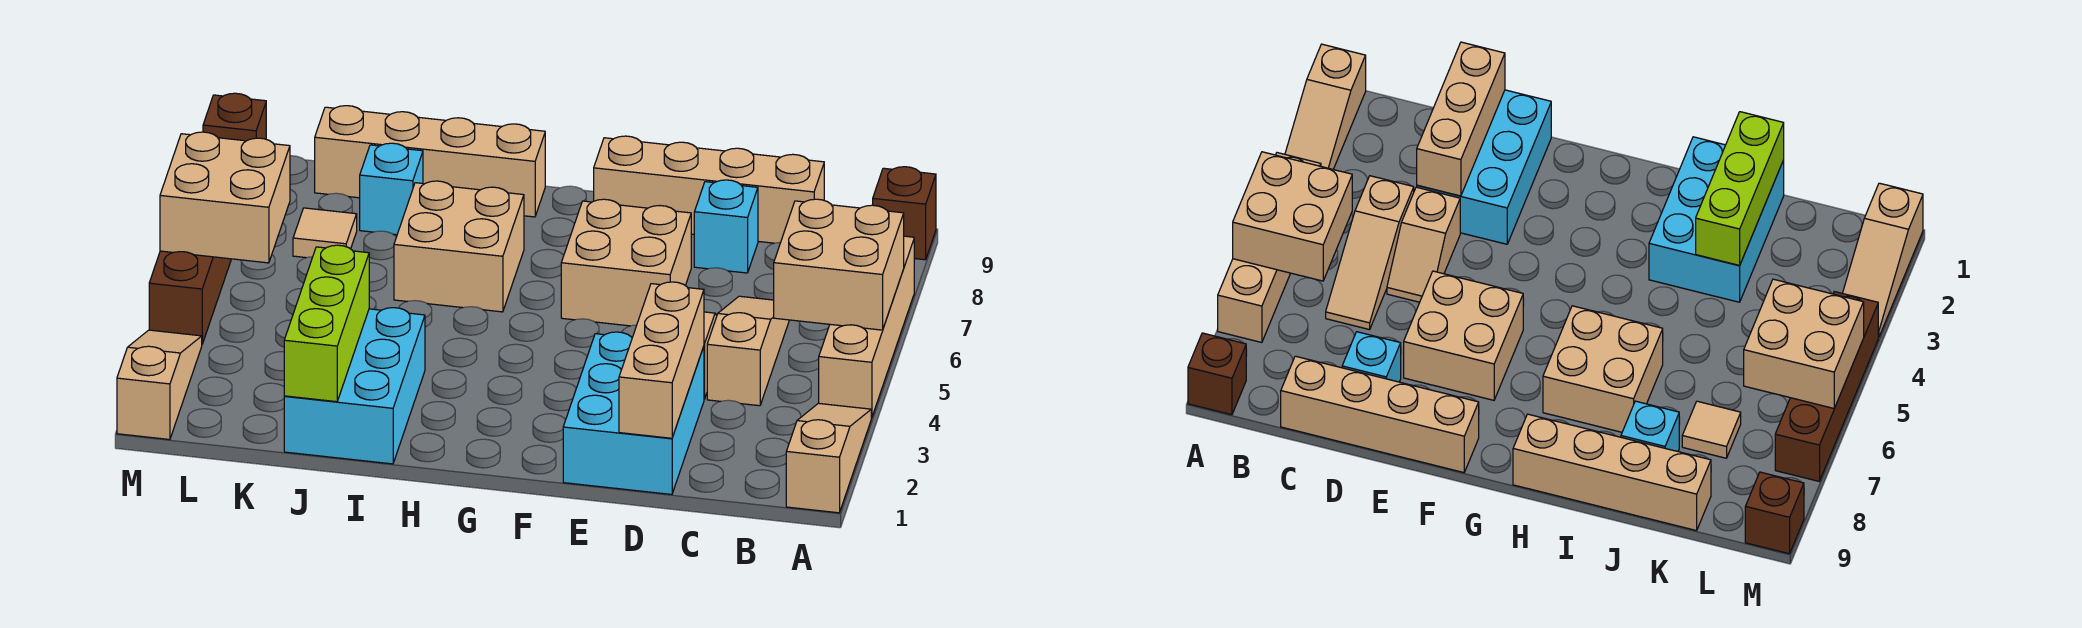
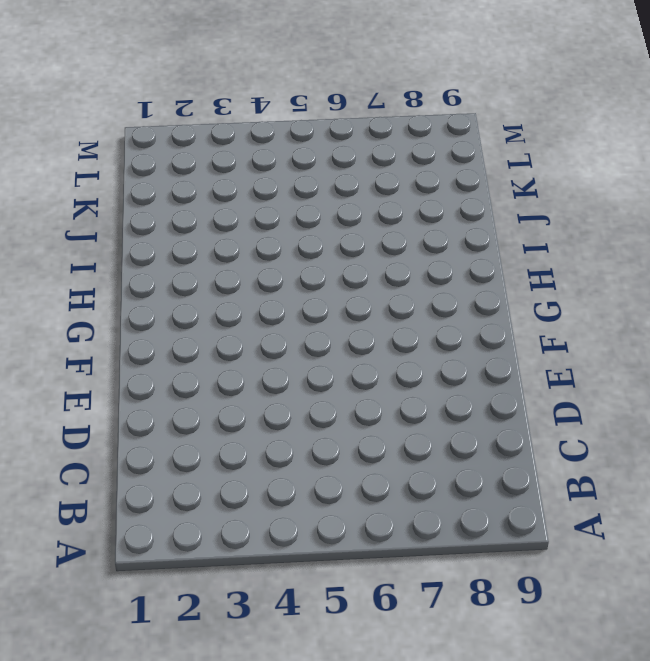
none -> tan 1x3 slope [786,403,871,513]
none -> tan 1x4 brick [819,236,914,418]
none -> brown 1x1 brick [873,167,936,260]

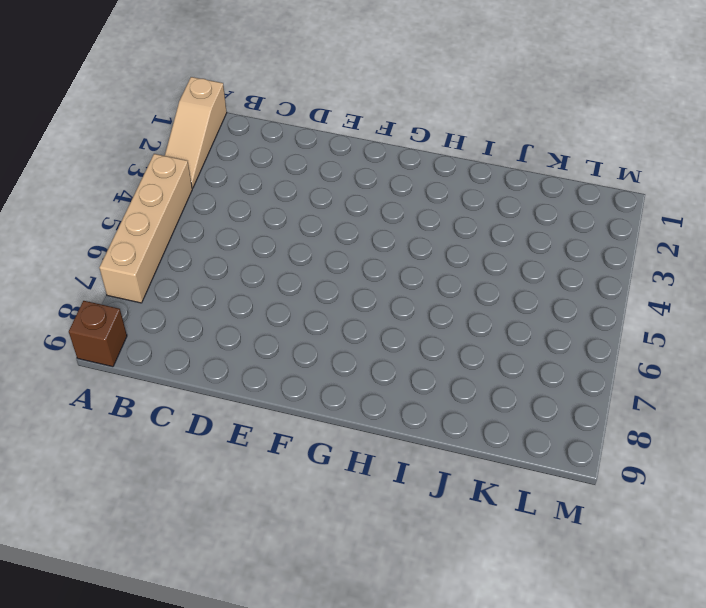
none -> tan 1x3 slope [707,296,789,406]
none -> tan 1x4 brick [594,136,824,243]
none -> cyan 2x3 brick [563,332,704,494]

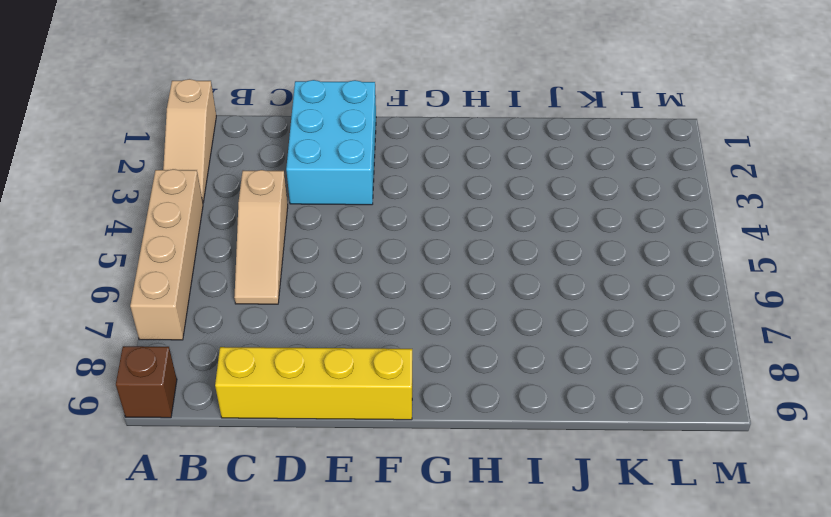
yellow 1x4 brick [215,347,412,420] -> tan 1x4 brick [594,136,824,243]
none -> tan 1x2 slope [1387,187,1460,302]
none -> cyan 1x1 brick [694,180,758,273]
none -> tan 2x2 brick [561,199,691,326]

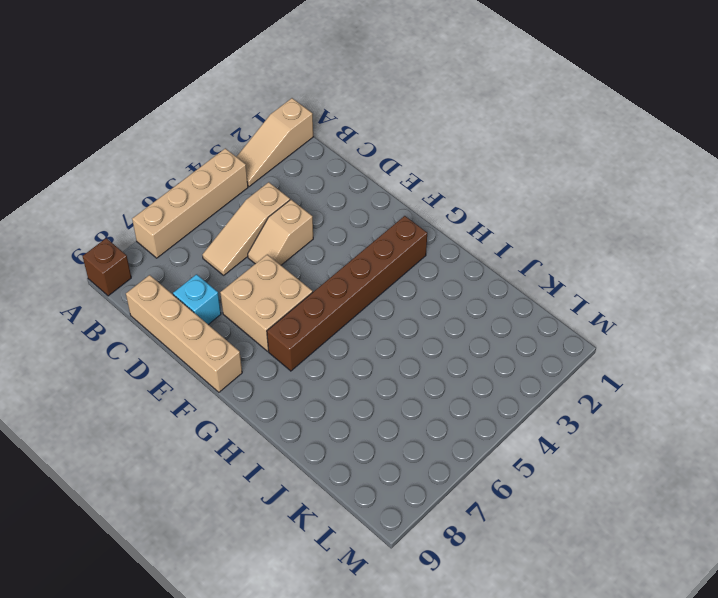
brown 1x6 brick [267,216,427,371] -> none
none -> cyan 2x3 brick [563,332,704,494]
none -> tan 2x2 brick [394,181,524,312]
none -> tan 1x4 brick [315,106,545,217]

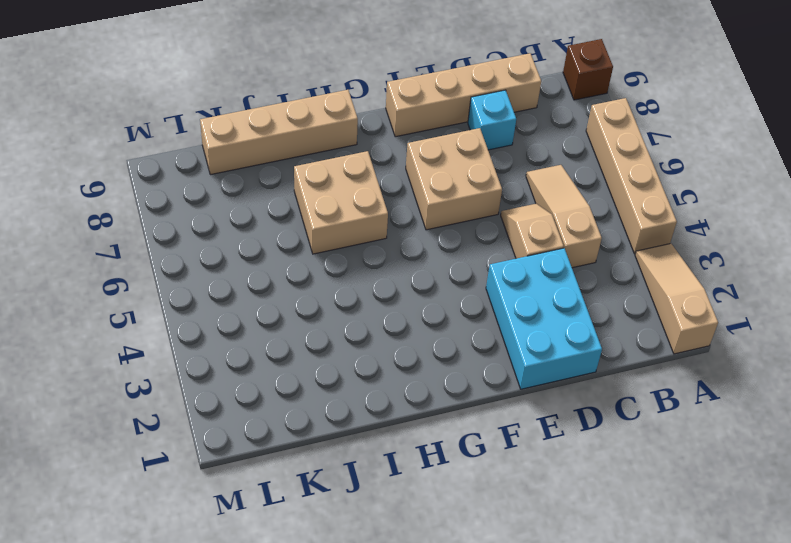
none -> cyan 2x3 brick [284,308,425,464]
none -> cyan 1x1 brick [360,143,423,235]
none -> tan 1x1 tile [293,208,357,258]

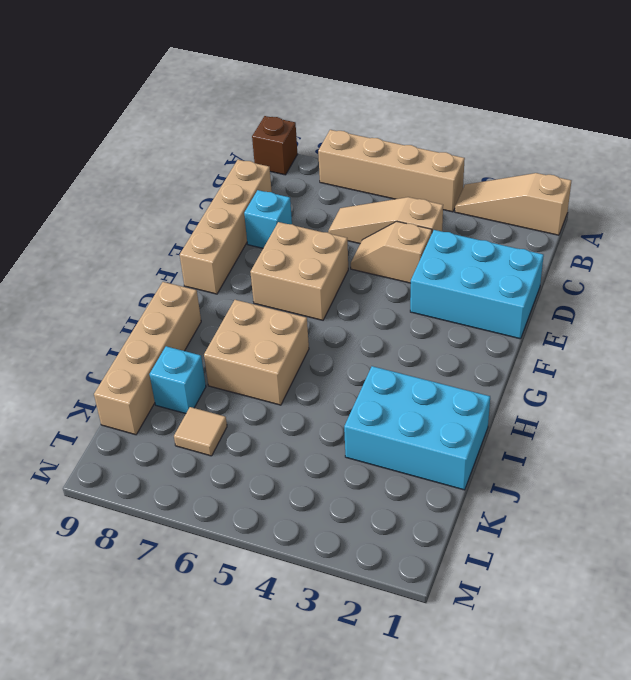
none -> tan 1x3 slope [117,330,202,440]
none -> brown 1x4 brick [149,251,231,344]
none -> brown 1x1 brick [203,93,266,141]

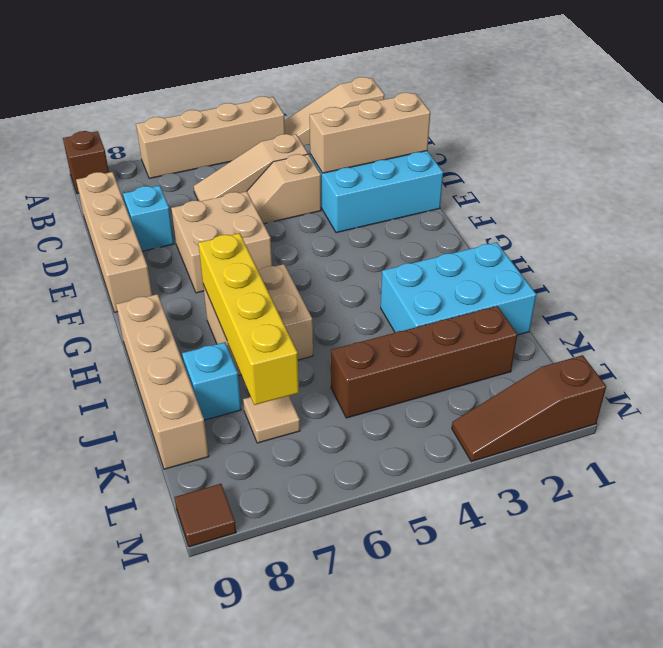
yellow 1x4 brick [198,233,299,405] -> none
brown 1x4 brick [331,306,517,418] -> brown 1x4 brick moved to [149,251,231,344]
brown 1x3 slope [452,355,606,462] -> tan 1x3 slope [117,330,202,440]
brown 1x1 tile [175,484,236,547] -> brown 1x1 brick [203,93,266,141]
none -> tan 2x2 brick [774,199,904,330]
none -> lime 1x3 brick [284,245,369,402]
none -> tan 2x2 brick [160,132,290,263]

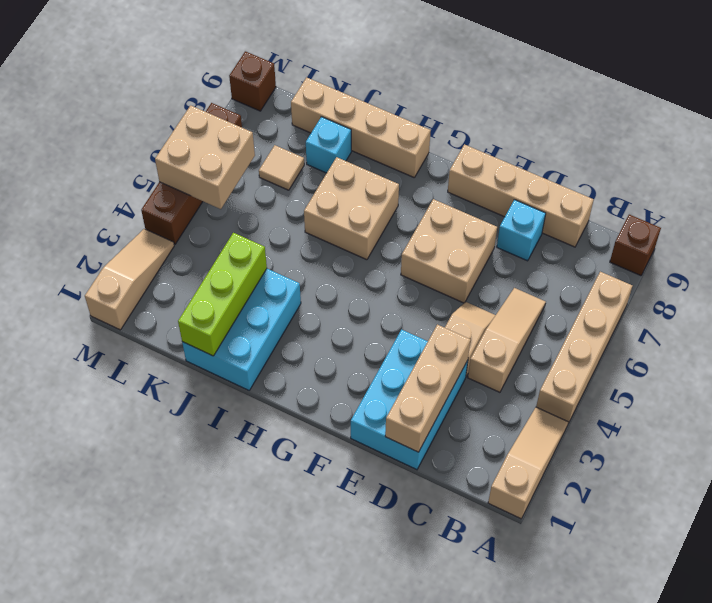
none -> tan 2x2 brick [774,199,904,330]

